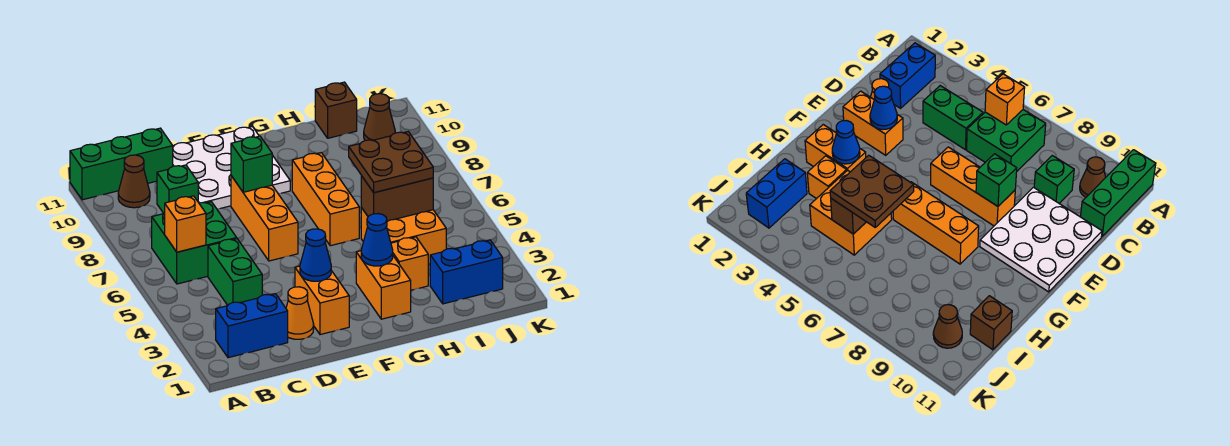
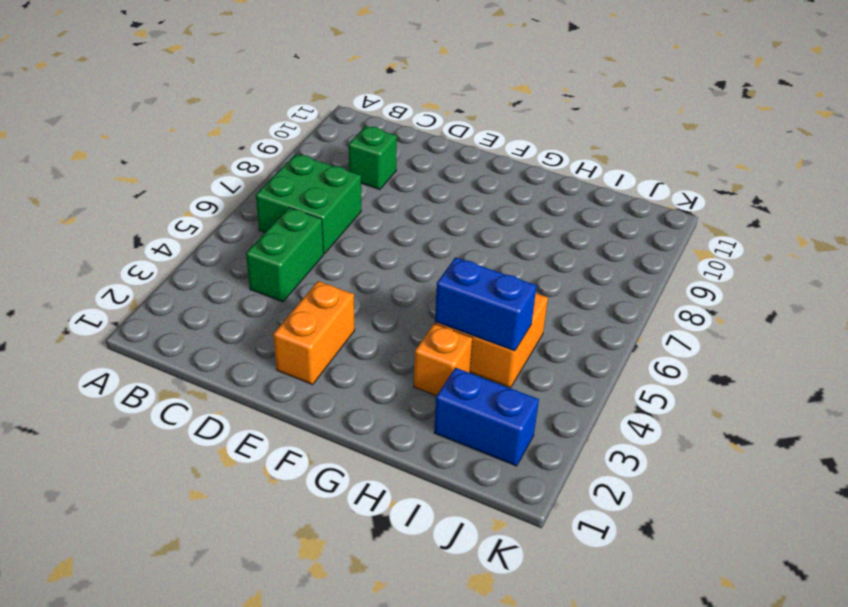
blue 1x2 brick [435,257,536,351] -> blue 1x2 brick moved to [216,294,288,358]
none -> green 1x3 brick [70,128,173,200]
none -> brown 1x1 cone [118,155,150,208]
none -> orange 1x1 cone [286,287,314,339]

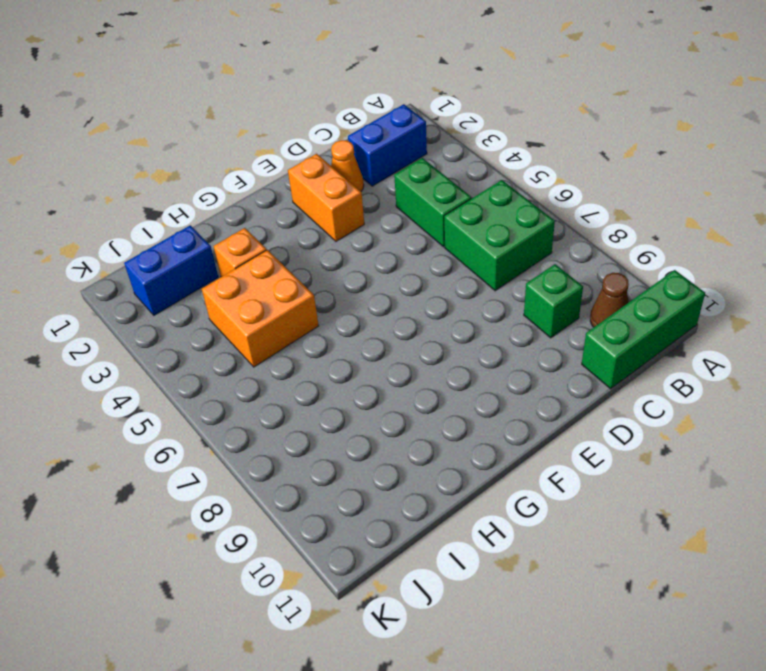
none -> white 3x3 plate [173,127,290,209]
none -> orange 1x3 brick [231,176,298,261]
none -> orange 1x2 brick [356,251,411,319]

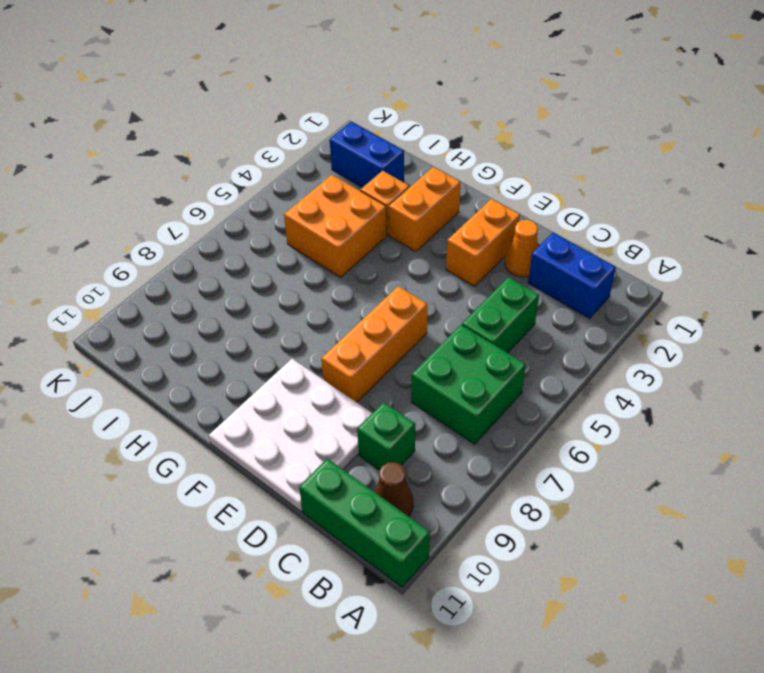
none -> orange 1x3 brick [292,153,359,246]
none -> brown 1x1 brick [315,82,357,138]
none -> brown 1x1 cone [364,94,395,140]

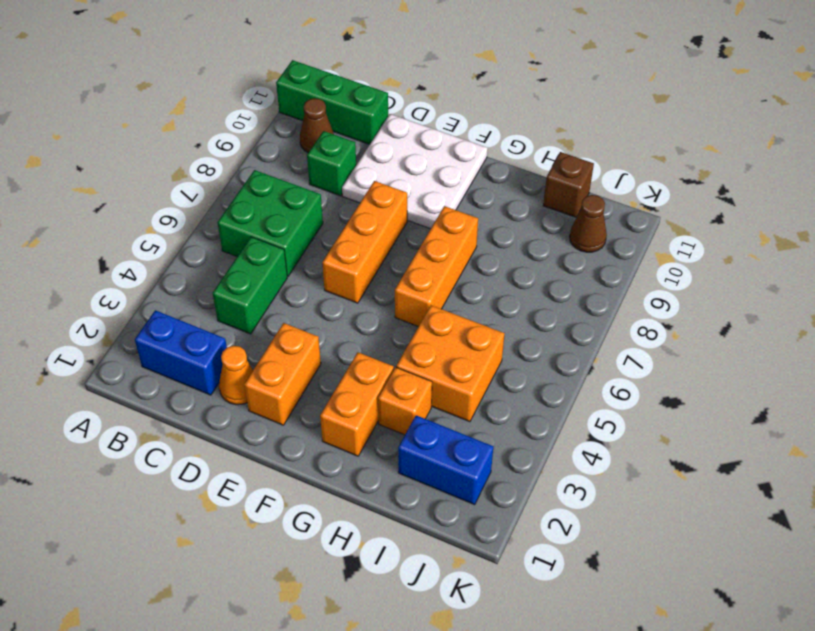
none -> orange 1x1 brick [165,196,206,252]
none -> blue 1x1 cone [300,229,331,281]
none -> green 1x1 brick [231,136,272,192]

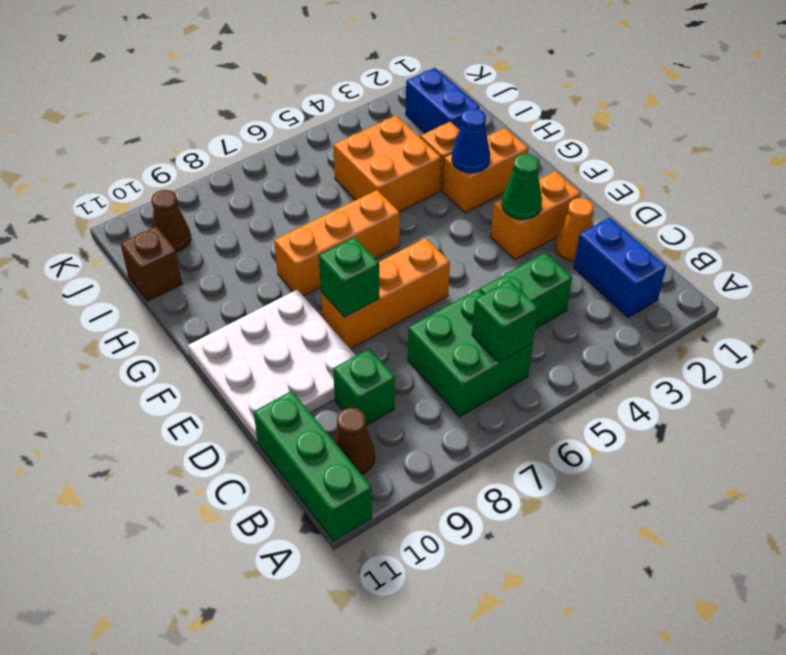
green 1x1 brick [472,280,538,363] -> orange 1x1 brick [165,196,206,252]
green 1x1 cone [502,154,542,220] -> blue 1x1 cone [300,229,331,281]
none -> brown 1x2 brick [361,176,433,221]
none -> brown 2x2 plate [349,132,433,193]

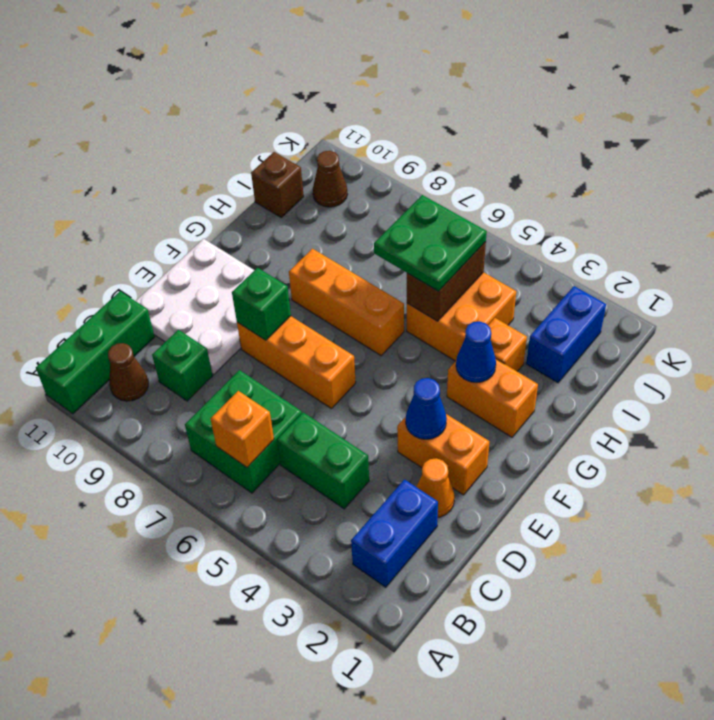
green 2x2 plate [374,195,487,291] -> brown 2x2 plate [349,132,433,193]

